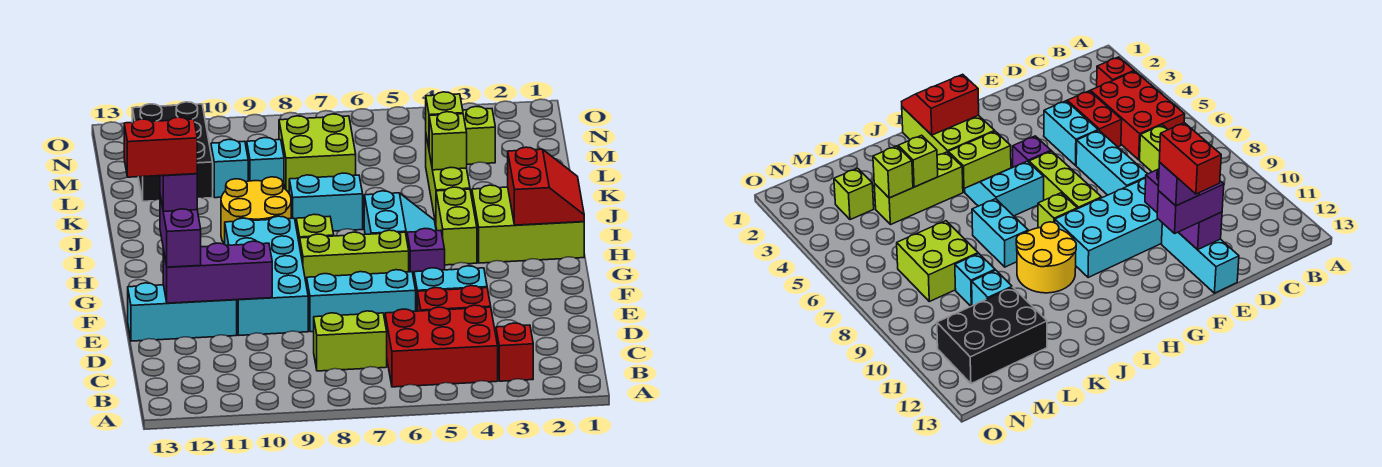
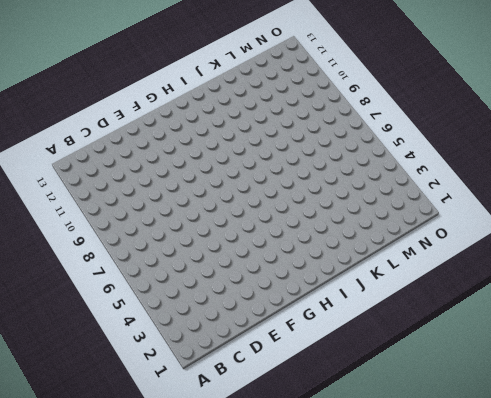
none -> red 1x1 brick [496,323,533,381]
none -> red 2x3 brick [385,305,498,387]
none -> lime 1x2 brick [314,311,387,371]

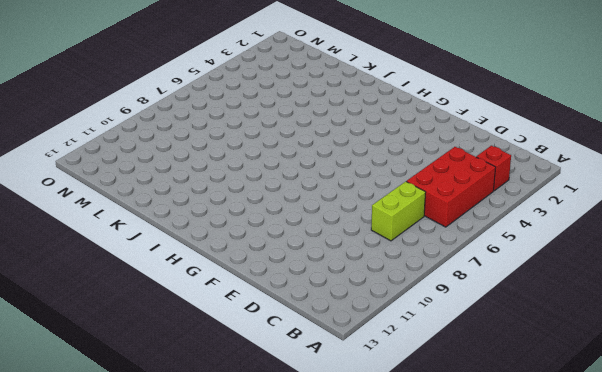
none -> red 1x2 brick [418,286,491,311]
none -> cyan 1x2 brick [414,266,487,311]
none -> cyan 1x3 brick [307,270,416,332]

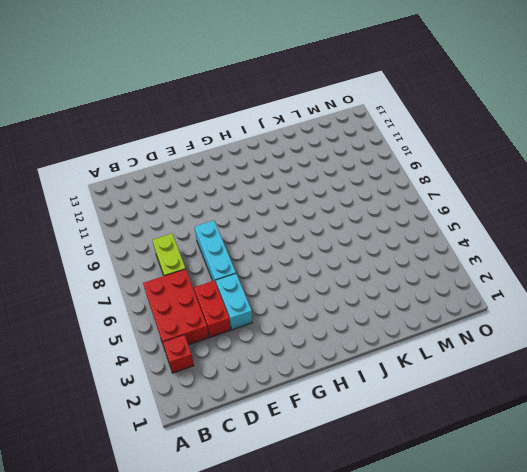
none -> cyan 2x4 brick [225,216,308,335]
none -> cyan 1x3 brick [128,283,237,341]
none -> purple 1x1 brick [407,229,445,278]

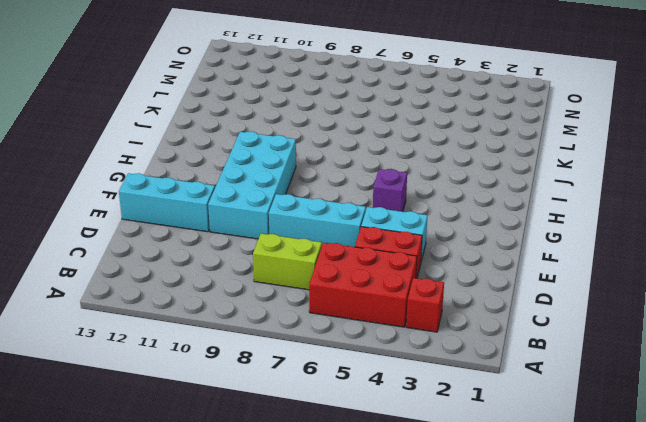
none -> lime 1x3 brick [300,230,409,286]
none -> lime 2x3 brick [472,185,584,263]
none -> lime 1x2 brick [436,187,477,265]

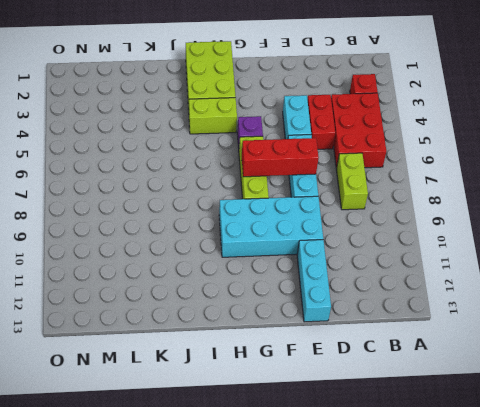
red 1x3 brick [242,138,319,177] -> none
none -> cyan 2x2 slope [364,191,436,238]
none -> lime 1x1 brick [296,214,334,246]
none -> yellow 2x2 round brick [221,177,291,244]

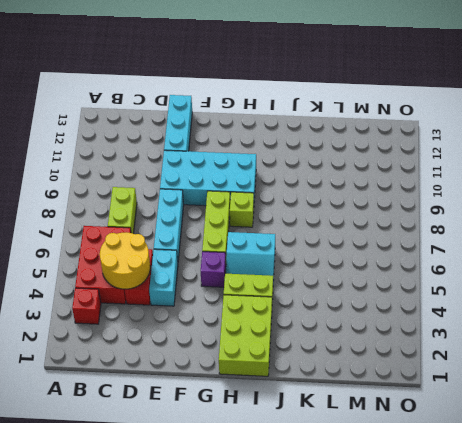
yellow 2x2 round brick [100,232,150,289] -> yellow 2x2 round brick moved to [221,177,291,244]
none -> lime 1x3 brick [426,136,470,223]
none -> cyan 1x2 brick [289,173,363,231]
none -> lime 2x2 brick [279,114,356,193]

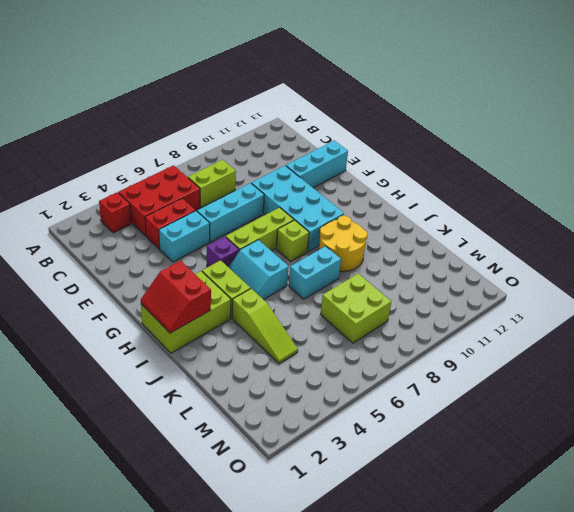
lime 1x3 slope [232,289,298,364] -> lime 1x3 brick [426,136,470,223]
none -> cyan 1x1 brick [247,138,284,188]
none -> cyan 1x1 brick [211,139,248,198]
none -> black 2x3 brick [132,102,213,201]

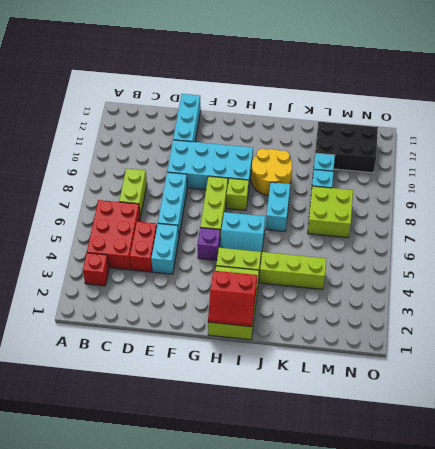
none -> lime 1x1 brick [463,107,495,164]
none -> purple 1x3 brick [163,241,272,303]
none -> lime 1x1 brick [429,112,467,170]

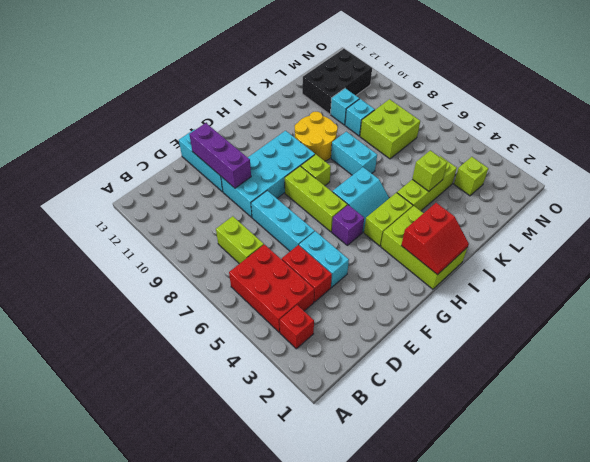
none -> lime 1x1 brick [426,92,463,147]
none -> purple 1x2 brick [160,196,201,267]
none -> purple 1x1 brick [160,174,197,211]

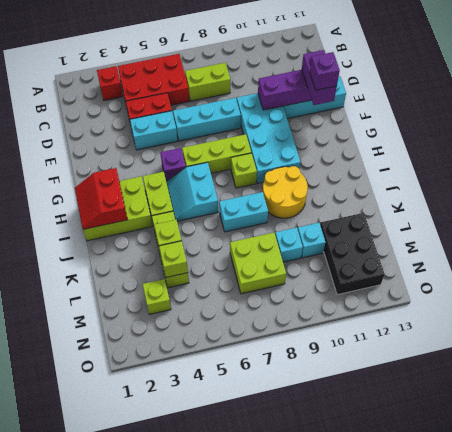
none -> red 1x2 brick [124,117,197,177]

